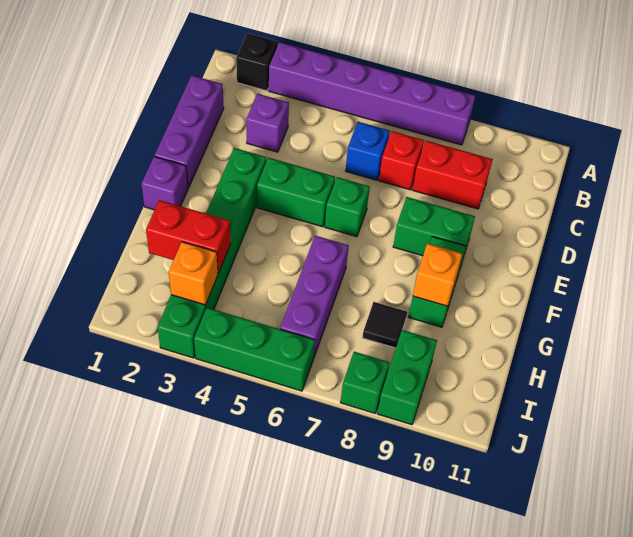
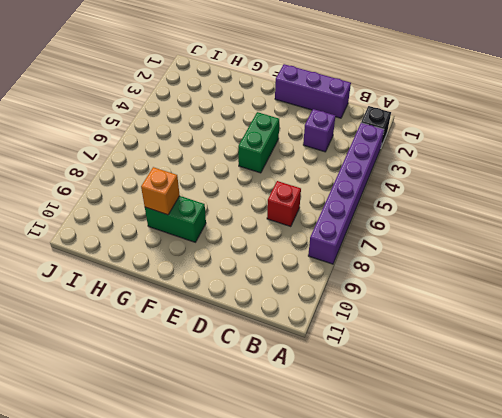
none -> blue 1x1 brick [346,122,390,180]
none -> red 1x2 brick [413,141,493,209]
none -> green 1x6 brick [157,148,266,358]

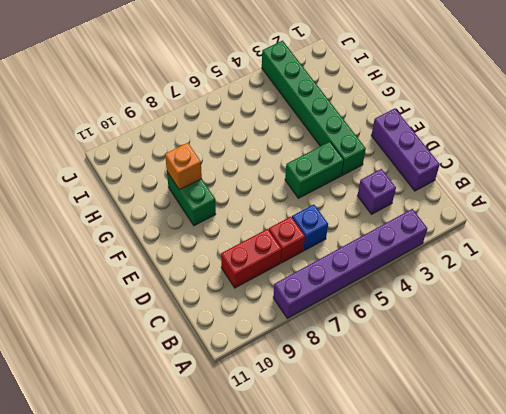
none -> black 1x1 brick [236,33,278,91]
none -> green 1x1 brick [325,177,370,237]
none -> green 1x2 brick [393,197,475,258]

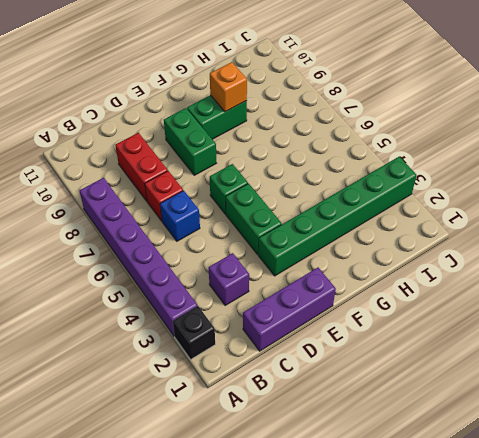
none -> purple 1x1 brick [141,156,188,210]
none -> purple 1x3 brick [280,236,349,358]
none -> black 1x1 tile [362,302,407,348]

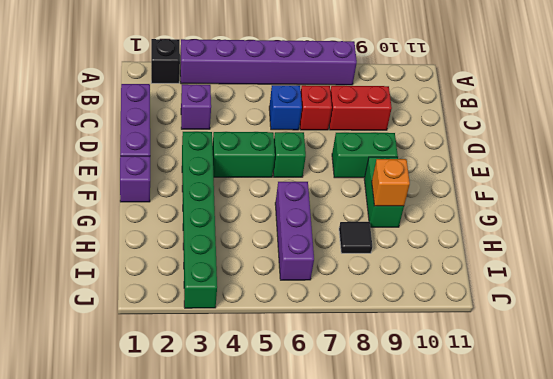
none -> green 1x2 brick [377,330,437,425]
none -> green 1x3 brick [194,308,315,391]
none -> green 1x1 brick [340,352,389,413]

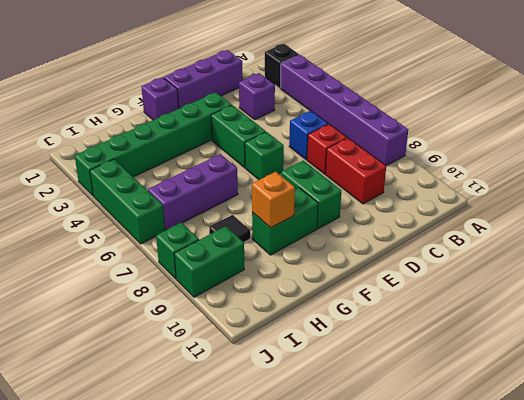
none -> red 1x2 brick [146,200,231,273]
none -> orange 1x1 brick [169,242,218,305]

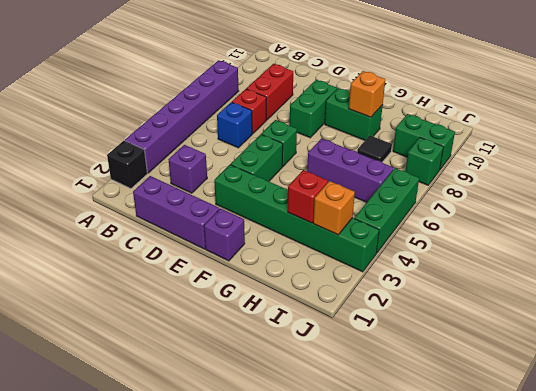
red 1x1 brick [288,170,328,223] -> red 1x2 brick [146,200,231,273]

